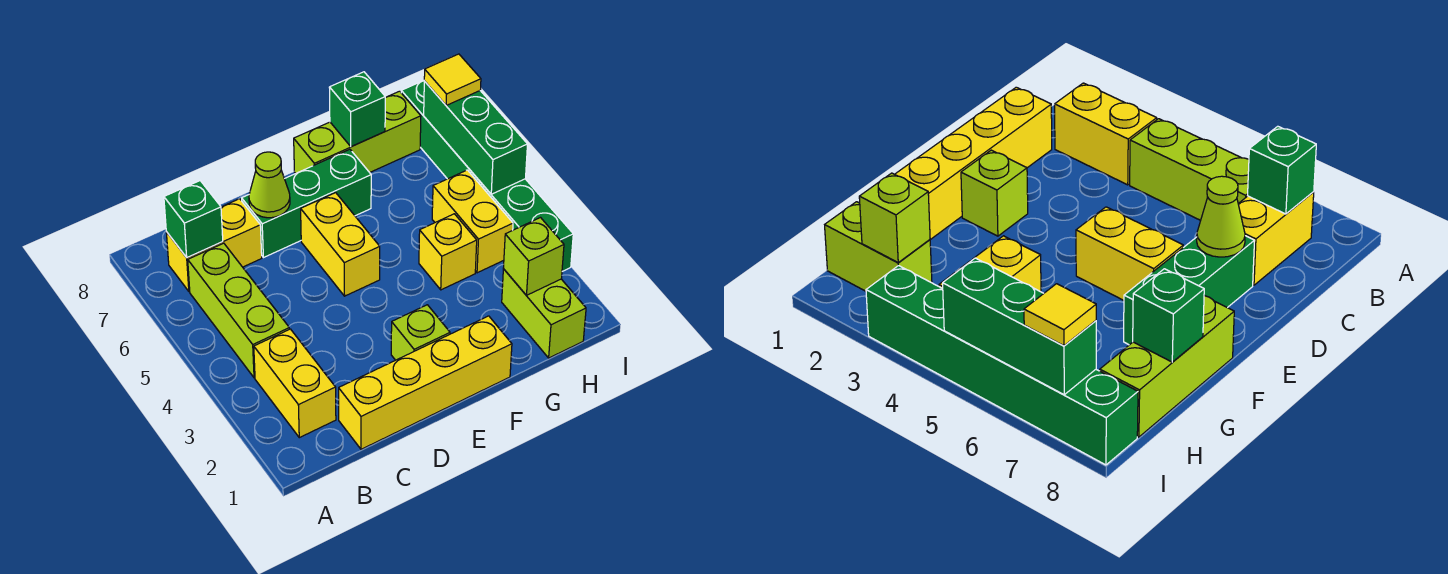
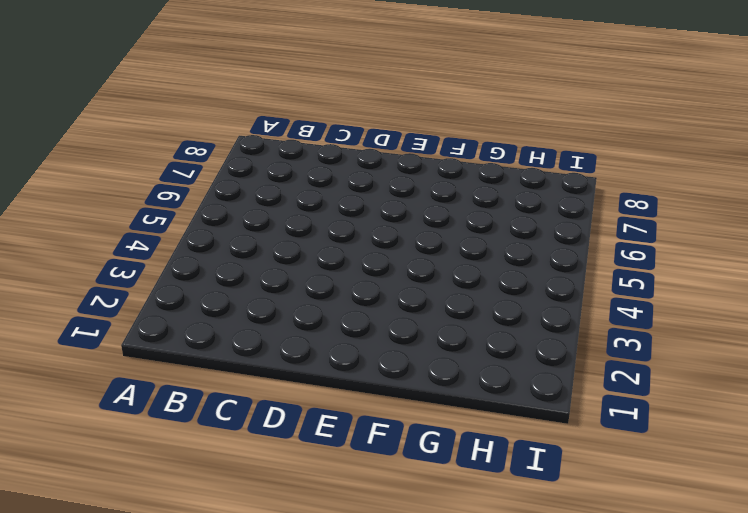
none -> yellow 1x2 brick [254,329,336,438]
none -> lime 1x3 brick [188,243,289,378]
none -> yellow 1x2 brick [166,199,262,292]

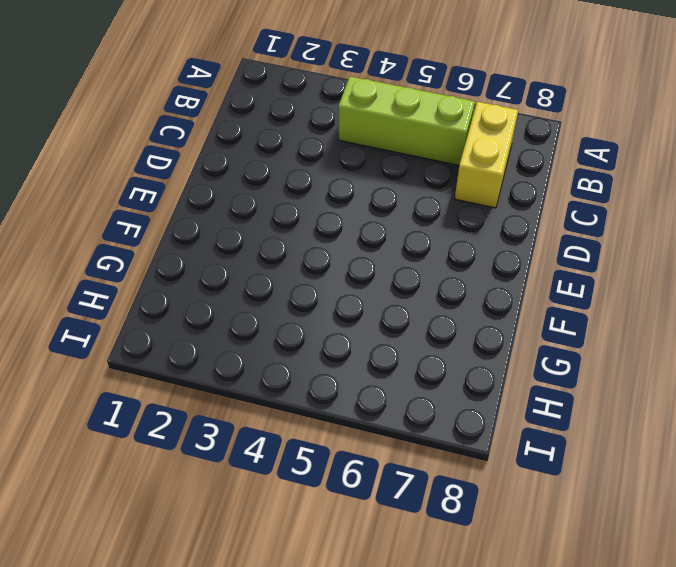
none -> yellow 1x2 brick [254,329,336,438]
none -> yellow 1x4 brick [339,316,512,449]
none -> green 1x3 brick [242,149,371,258]

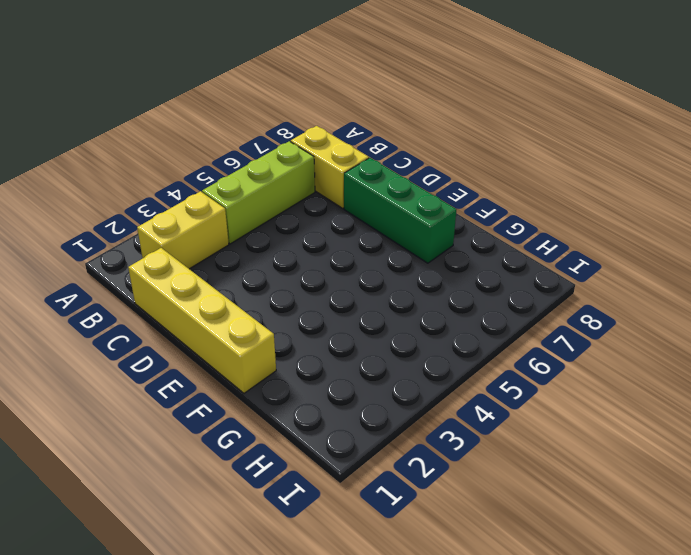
none -> lime 1x1 brick [391,305,450,360]
none -> yellow 1x2 brick [301,193,380,296]
none -> lime 1x3 brick [294,91,421,173]

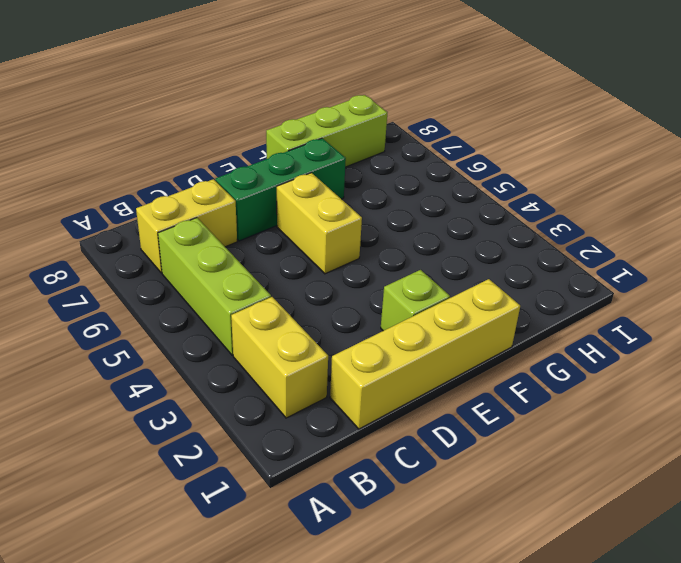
none -> yellow 1x1 brick [419,214,477,290]
none -> lime 1x2 brick [502,269,586,358]
none -> yellow 1x2 brick [432,170,513,273]

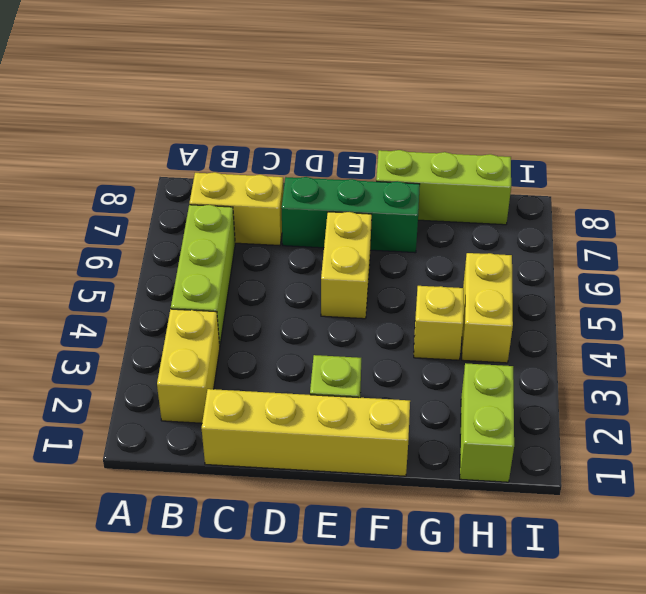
none -> green 1x6 brick [401,81,573,271]
none -> green 1x1 brick [164,181,223,258]
none -> lime 1x1 cone [249,152,290,218]

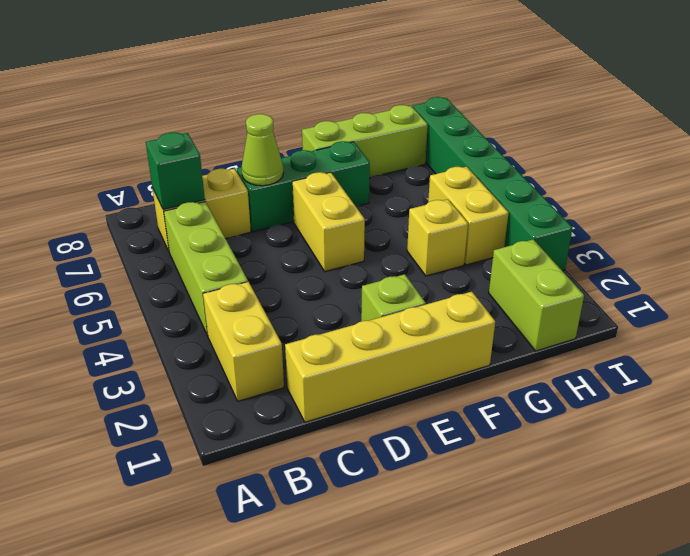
none -> green 1x1 brick [329,72,386,147]
none -> lime 1x1 brick [504,218,564,295]
none -> green 1x3 brick [424,81,528,194]

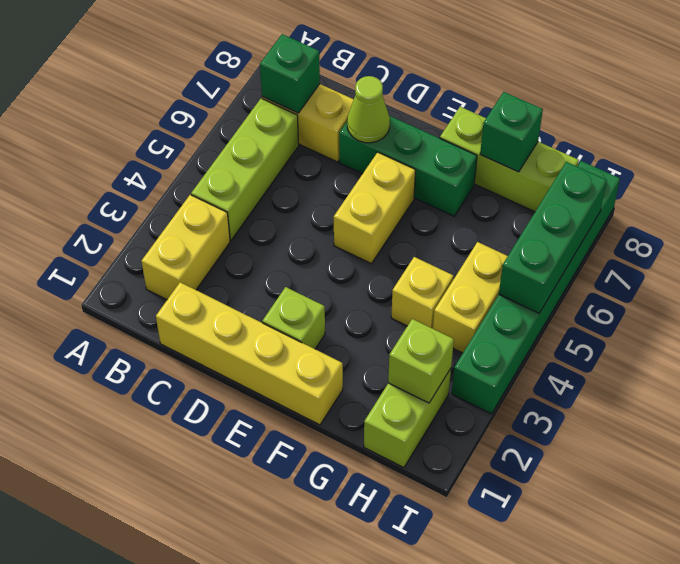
none -> yellow 1x1 tile [424,54,481,105]

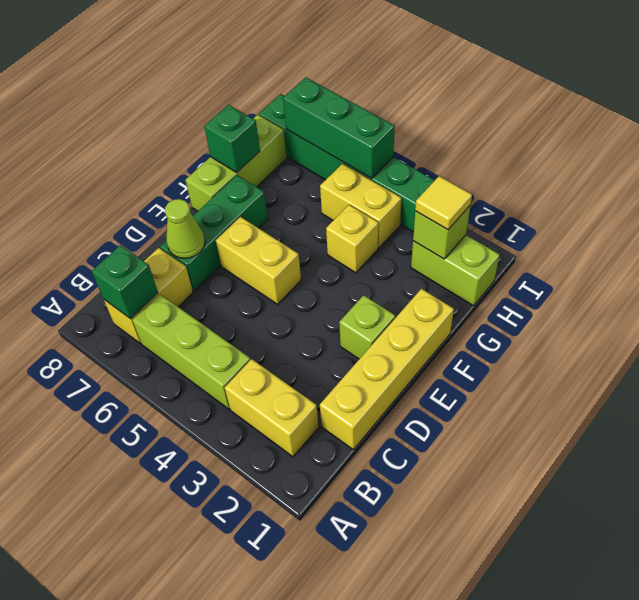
yellow 1x1 tile [415,176,472,230] -> yellow 1x1 tile moved to [424,54,481,105]

